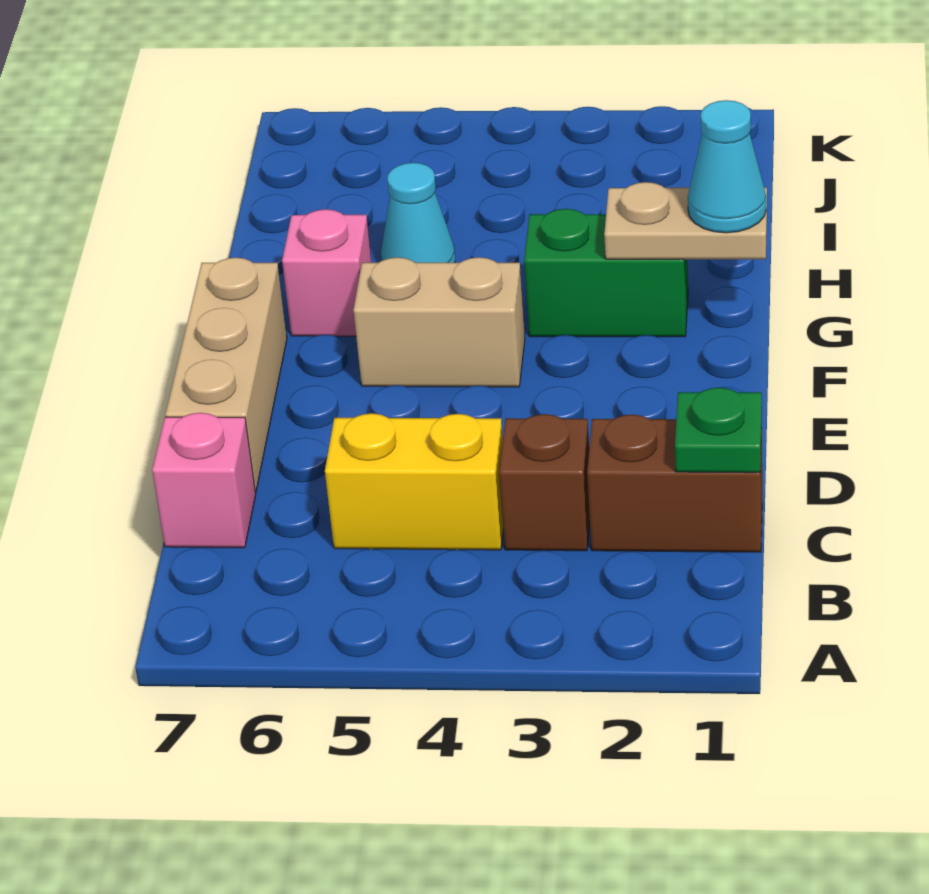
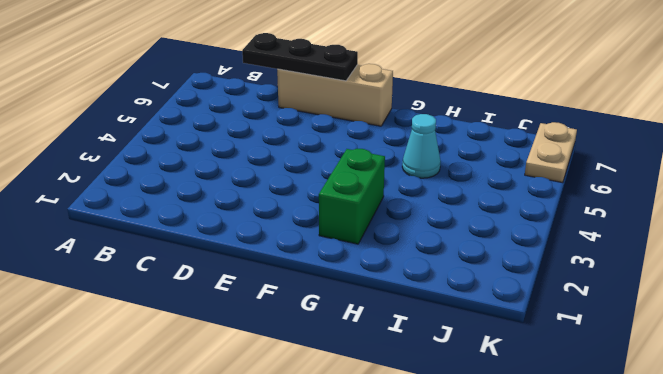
black 1x3 plate [242,33,358,81] -> none
tan 1x2 plate [525,122,577,183] -> tan 1x2 plate moved to [604,182,767,259]
none -> brown 1x2 brick [587,415,762,552]
none -> brown 1x1 brick [499,414,590,551]
none -> yellow 1x2 brick [325,413,503,550]

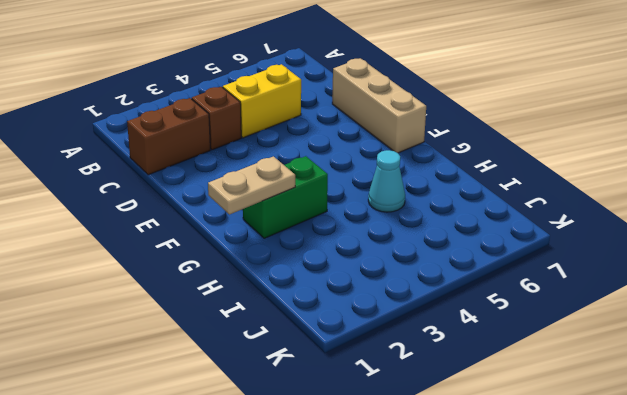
none -> pink 1x1 brick [152,413,256,548]
none -> tan 1x2 brick [353,257,525,387]
none -> pink 1x1 brick [282,209,371,336]

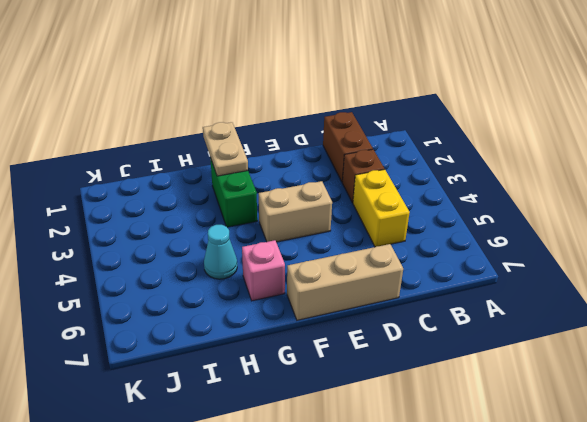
tan 1x2 brick [259,181,332,242] -> tan 1x2 brick turned to [353,257,525,387]
none -> pink 1x1 brick [152,413,256,548]
none -> green 1x1 plate [675,388,762,473]
none -> cyan 1x1 cone [688,100,766,233]

